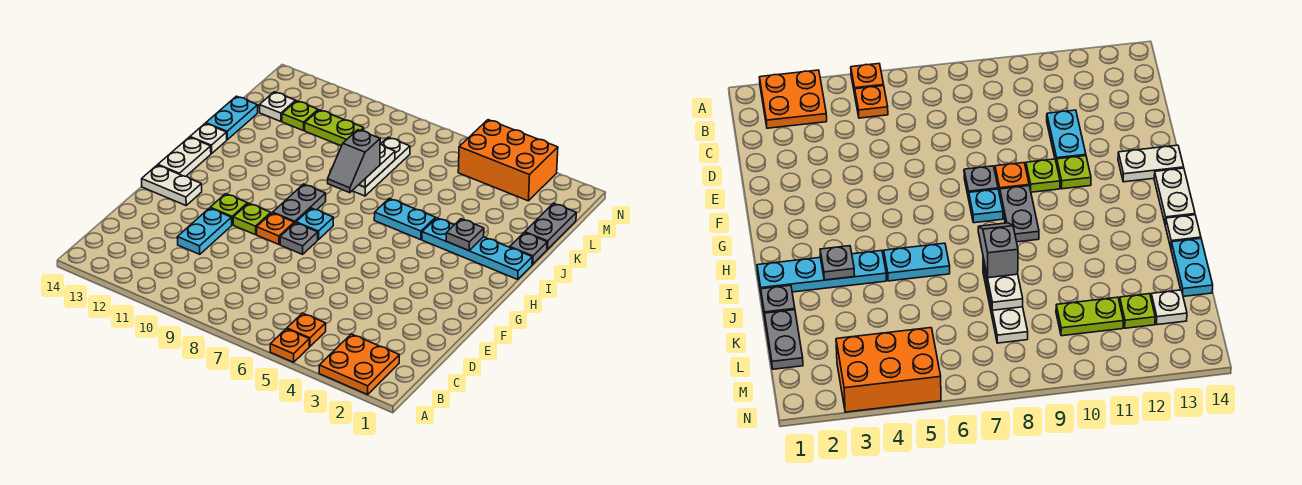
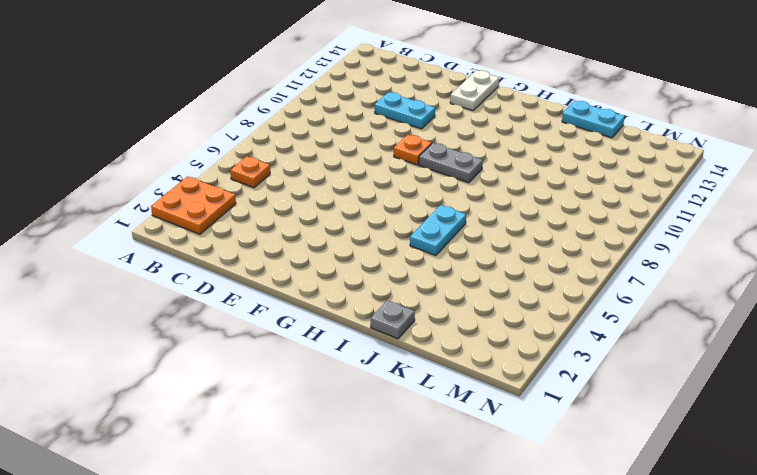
none -> orange 1x1 plate [270,329,309,362]
none -> grey 1x1 plate [280,223,318,254]
none -> lime 1x1 plate [233,203,271,235]

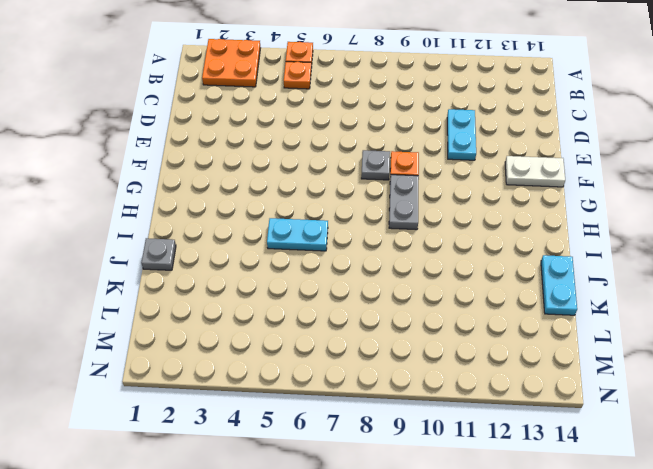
none -> lime 1x1 plate [233,203,271,235]
none -> lime 1x1 plate [210,194,248,225]
none -> cyan 1x1 plate [296,208,334,240]

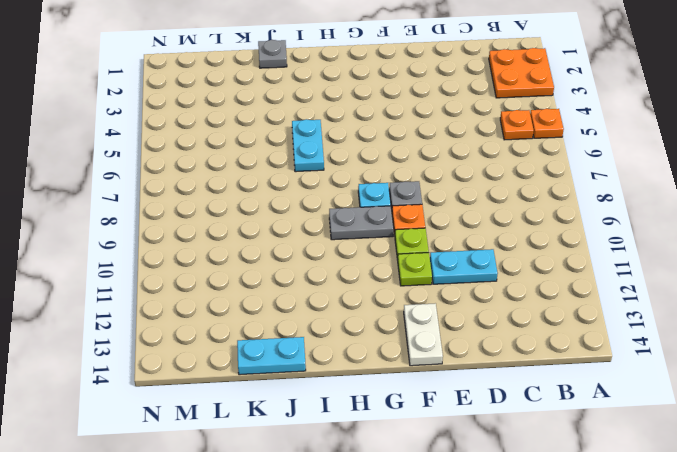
none -> white 1x2 plate [158,137,211,176]
none -> cyan 1x4 plate [422,218,532,279]
none -> white 1x1 plate [190,124,227,154]

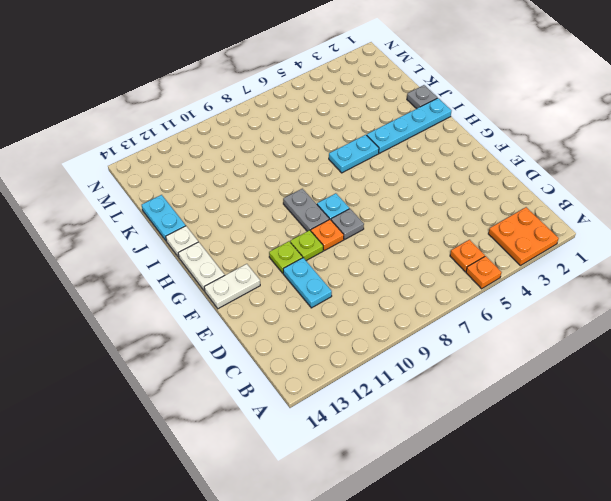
none -> white 1x3 plate [352,137,410,196]
none -> grey 1x2 plate [525,203,576,250]
none -> lime 1x2 plate [305,110,364,146]

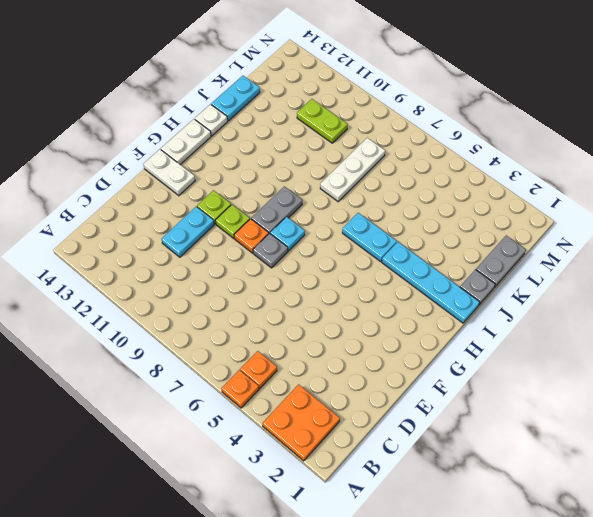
none -> lime 1x1 plate [282,101,318,131]
none -> white 1x1 plate [259,92,296,121]
none -> orange 2x3 brick [458,120,558,201]

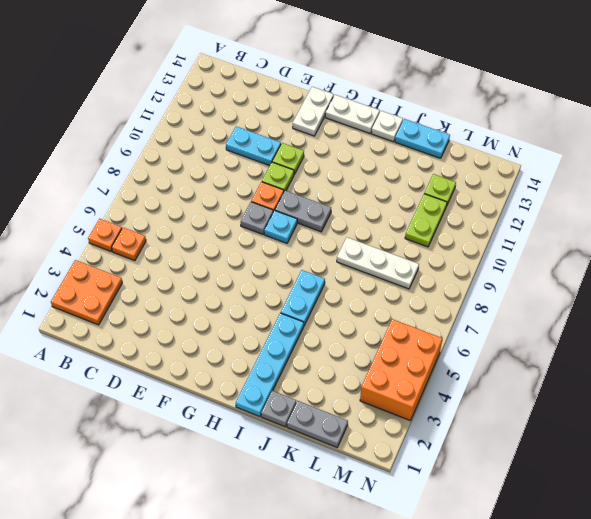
none -> white 1x1 plate [259,92,296,121]
none -> grey 1x1 plate [446,219,484,251]
none -> white 1x2 plate [359,144,395,187]

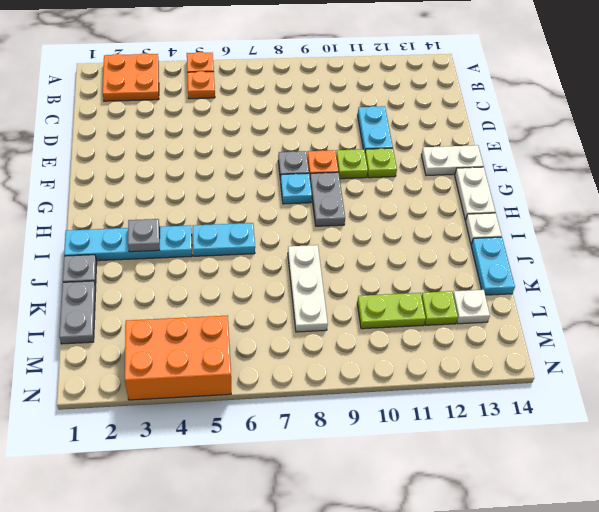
none -> white 1x2 plate [359,144,395,187]
none -> grey 1x2 slope [328,130,380,193]

